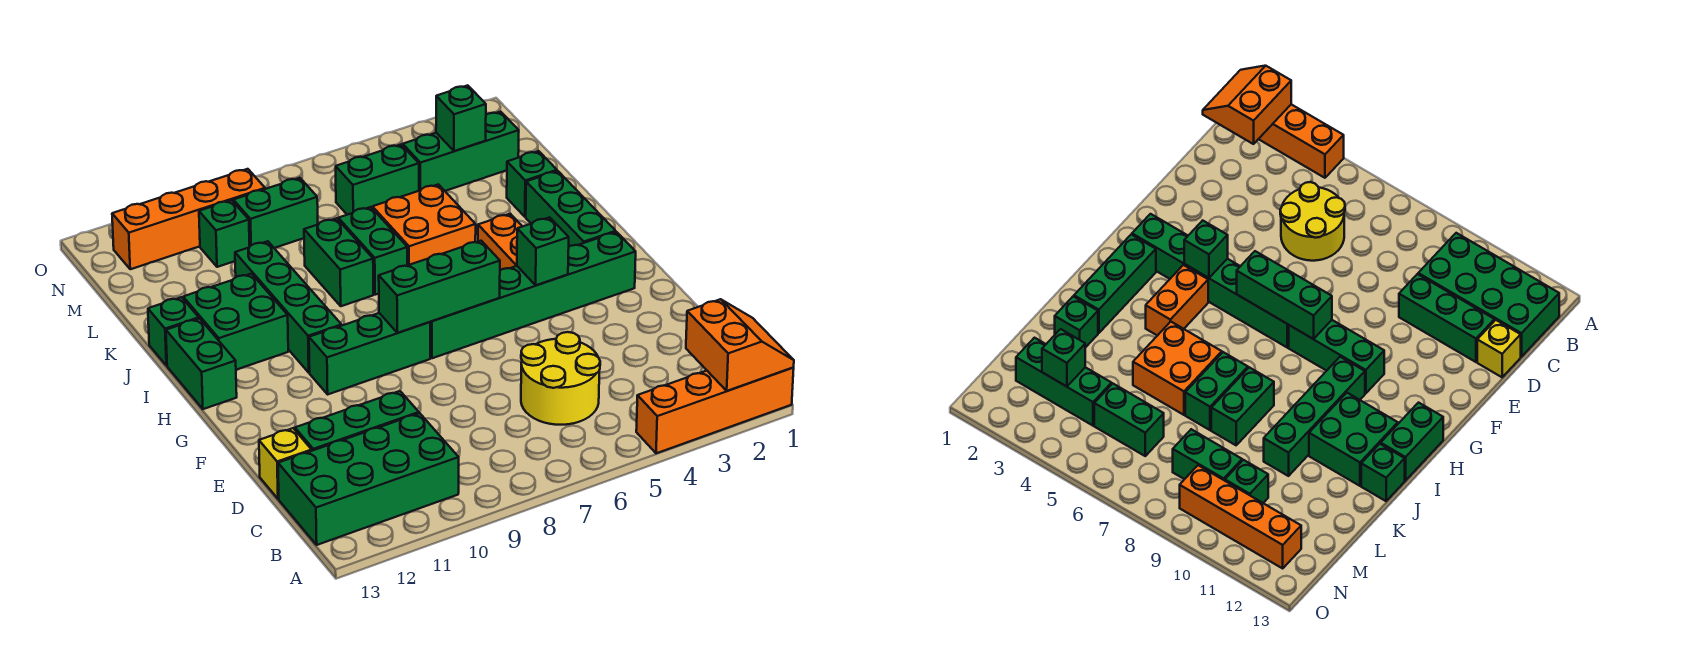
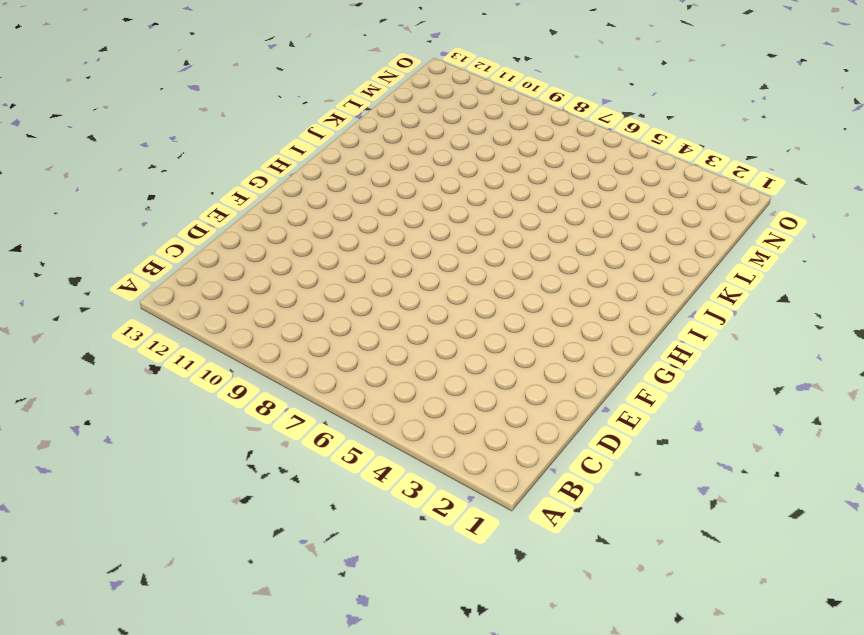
none -> orange 1x4 brick [636,368,794,453]
none -> green 2x4 brick [278,413,459,545]
none -> yellow 2x2 round brick [521,332,600,425]

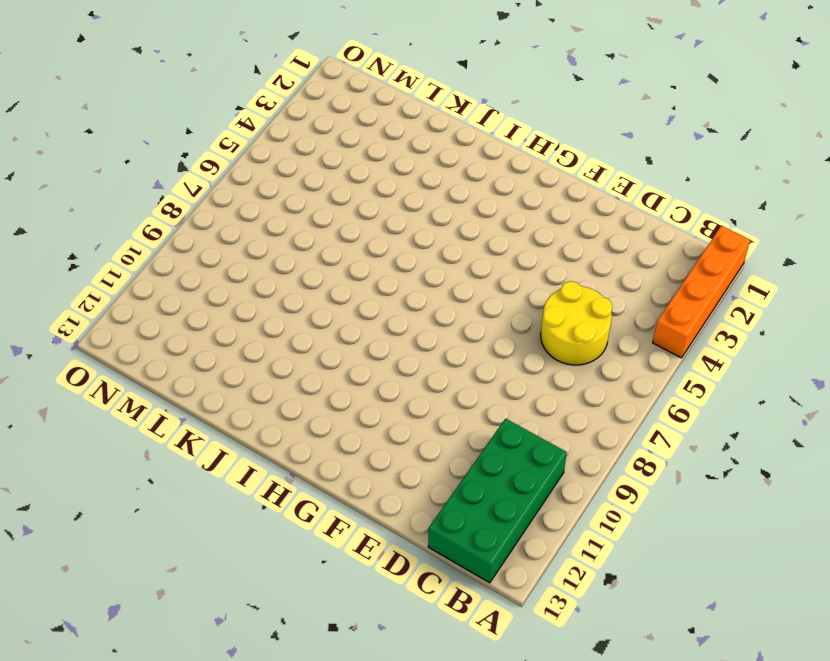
none -> green 1x3 brick [295,391,419,451]
none -> yellow 1x1 brick [259,428,312,499]
none -> green 1x6 brick [430,232,636,358]

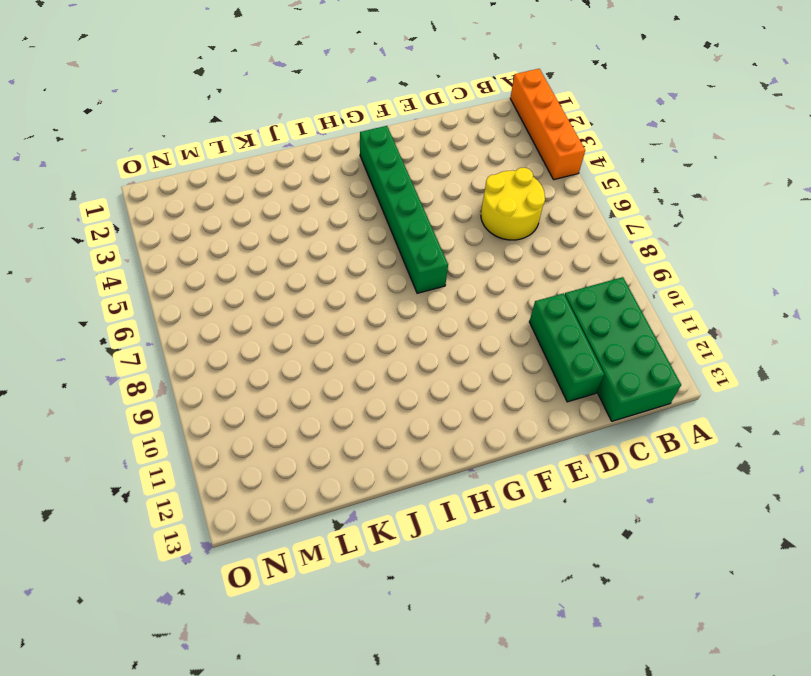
none -> yellow 1x1 brick [259,428,312,499]
none -> green 1x3 brick [309,313,430,394]
none -> green 1x3 brick [526,171,616,246]

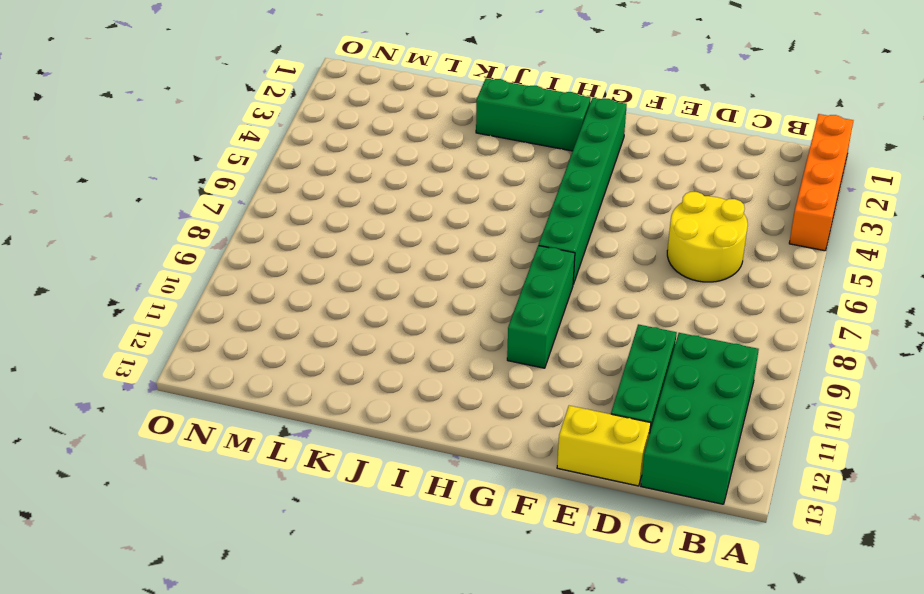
yellow 1x2 brick [557,406,651,486] -> yellow 1x1 brick [259,428,312,499]
none -> orange 1x2 brick [478,214,522,270]
none -> green 1x4 brick [235,241,342,373]
none -> green 1x2 brick [166,319,237,409]

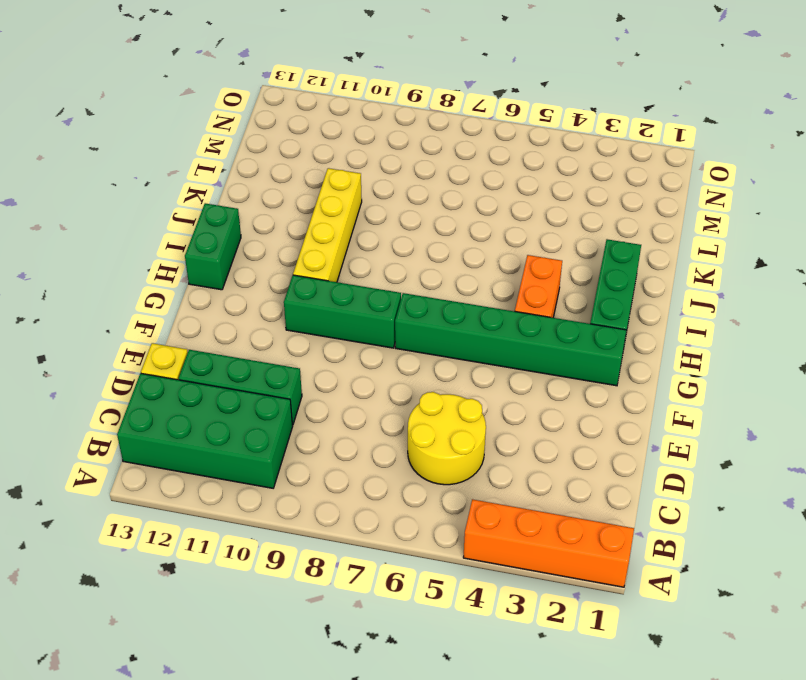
yellow 1x4 brick [293,168,362,282] -> green 1x4 brick [235,241,342,373]
none -> green 2x2 brick [183,274,288,370]
none -> orange 2x2 brick [372,184,476,265]
none -> green 1x2 brick [338,207,408,295]

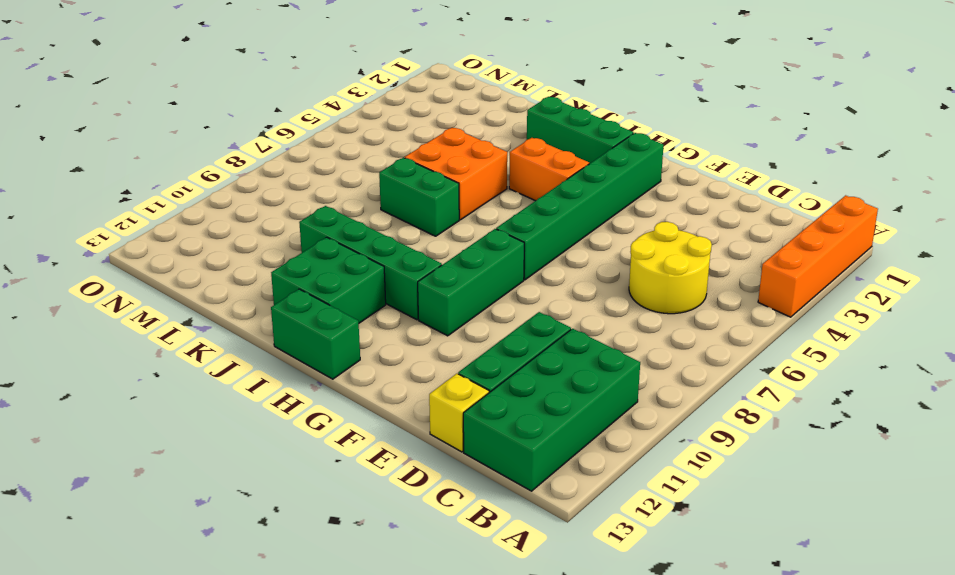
none -> green 1x2 brick [304,218,373,306]
none -> green 1x1 brick [148,297,199,366]
none -> green 1x1 brick [507,151,557,217]

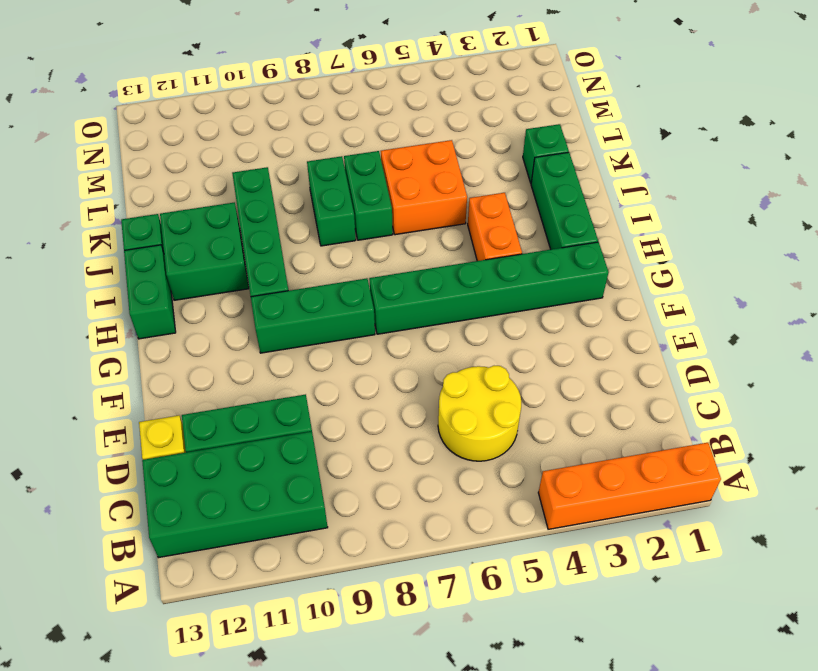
none -> green 1x3 brick [403,112,519,191]
none -> green 1x2 brick [336,145,419,215]
none -> green 1x2 brick [233,178,318,248]

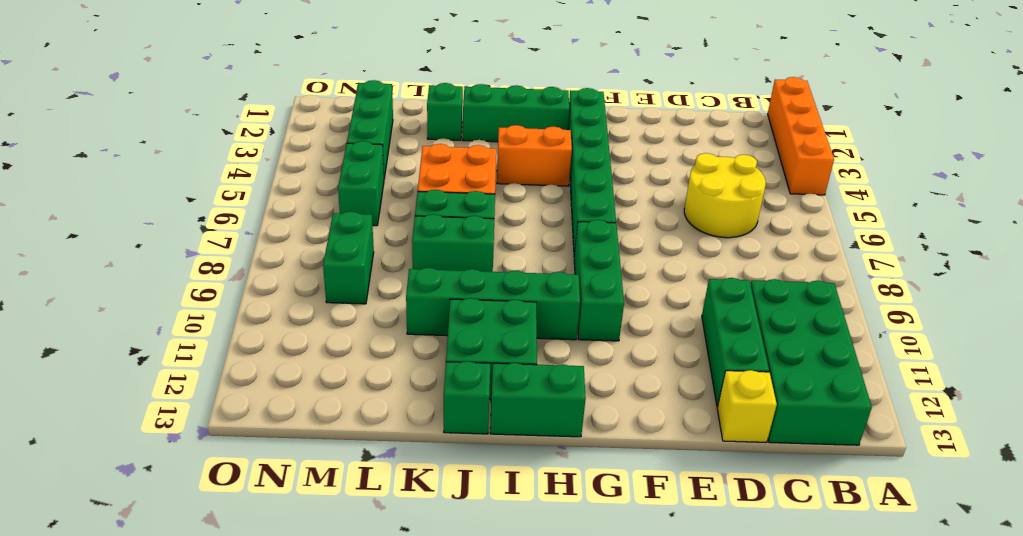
none -> green 1x1 brick [199,200,250,267]
none -> orange 1x4 brick [112,169,265,269]
none -> orange 2x2 slope [686,299,794,391]

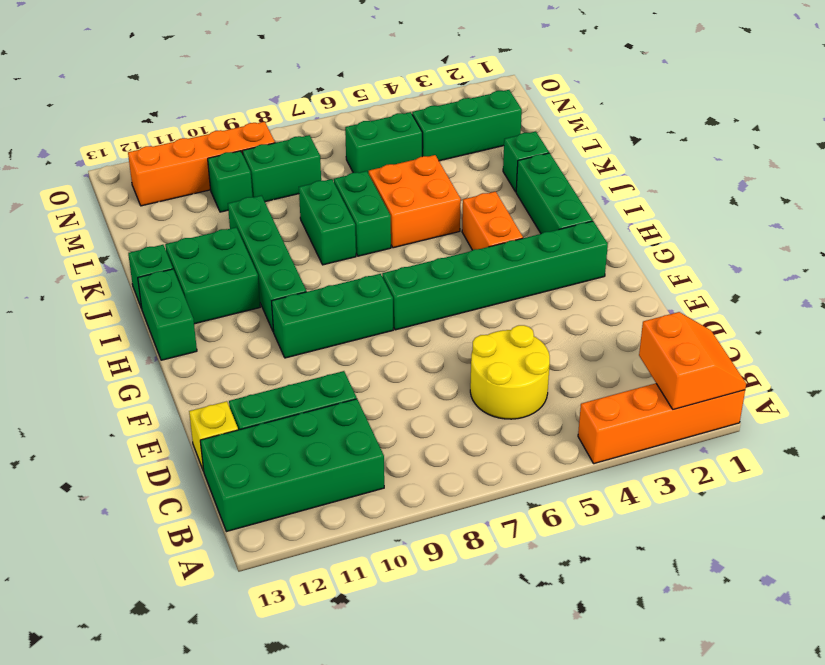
none -> green 1x1 brick [517,217,569,285]
none -> green 1x3 brick [379,241,500,333]
none -> green 1x1 brick [436,85,486,151]

